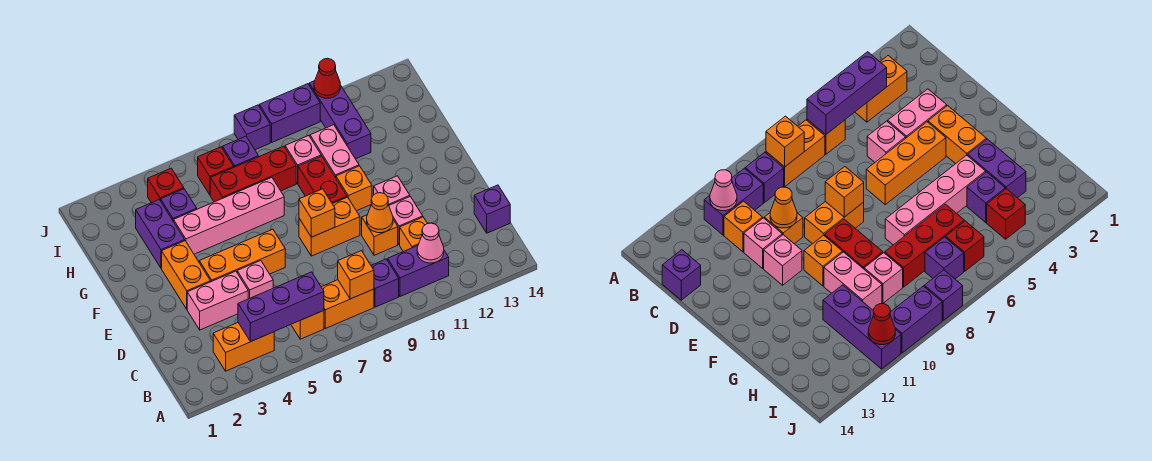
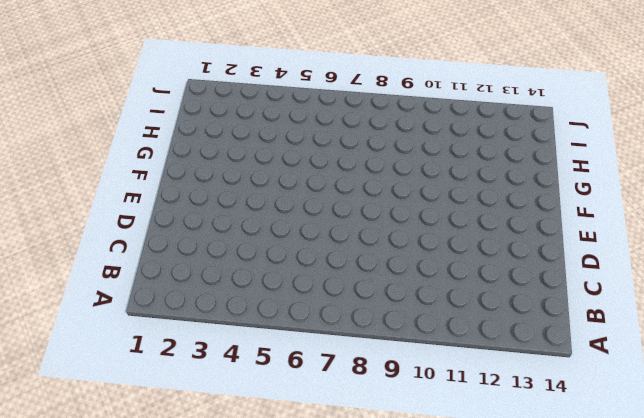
none -> orange 1x2 brick [213,323,274,371]
none -> orange 1x1 brick [291,311,324,339]
none -> orange 1x2 brick [322,280,374,328]
none -> purple 1x1 brick [371,259,399,307]

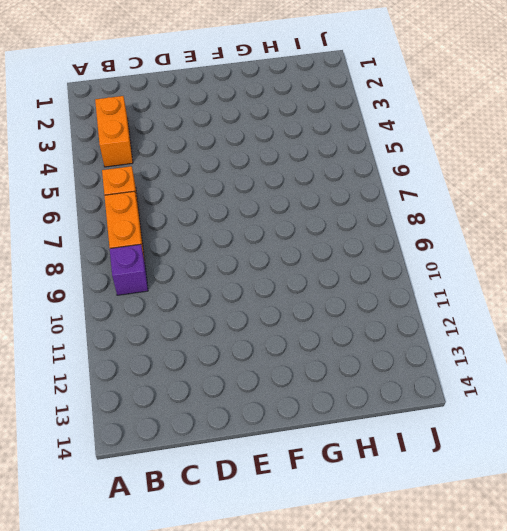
none -> purple 1x2 brick [388,246,449,296]
none -> orange 1x1 brick [400,217,427,252]
none -> purple 1x1 brick [474,185,510,233]
none -> pink 1x2 brick [187,271,248,330]

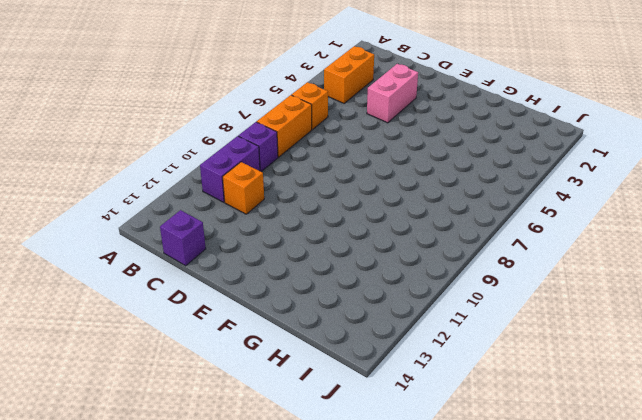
none -> pink 1x1 brick [237,261,273,299]
none -> orange 1x1 brick [362,215,398,255]
none -> pink 1x1 brick [389,197,423,245]
none -> orange 1x2 brick [162,241,211,309]

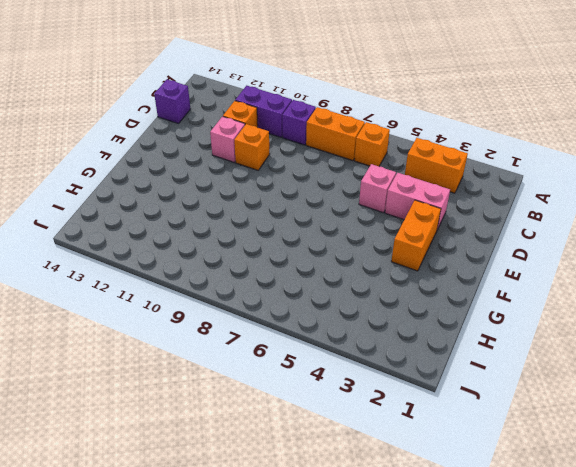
none -> orange 1x3 brick [199,229,285,282]
none -> orange 1x2 brick [299,197,360,256]
none -> pink 1x1 brick [374,176,410,205]
none -> red 1x2 brick [298,156,347,204]

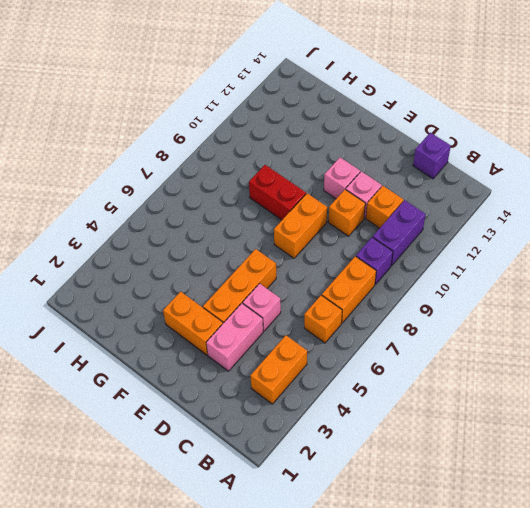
none -> orange 1x1 brick [336,166,372,211]
none -> purple 1x2 brick [136,200,185,268]
none -> pink 1x4 brick [174,178,284,254]
none -> pink 1x2 brick [310,125,359,178]

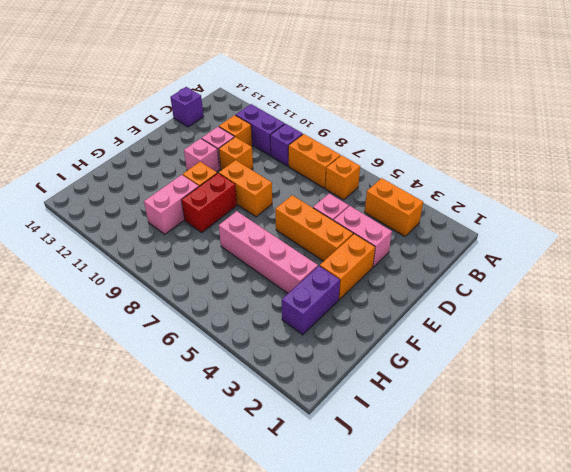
none -> purple 1x1 brick [161,189,197,222]
none -> red 1x3 brick [210,146,296,202]
none -> pink 1x1 brick [285,136,321,184]
none -> purple 1x3 brick [309,81,371,159]

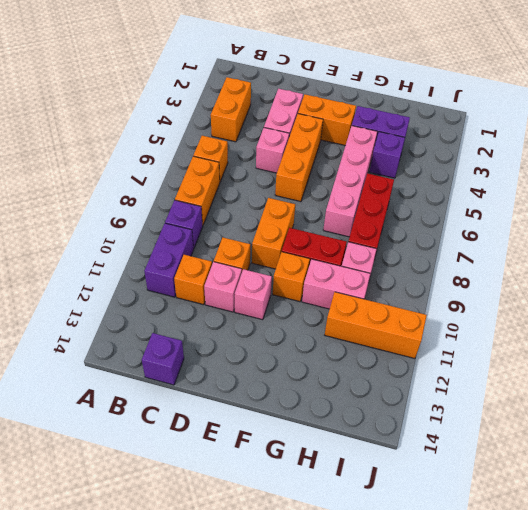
orange 1x3 brick [325,292,427,359] -> purple 1x3 brick [309,81,371,159]
none -> red 1x1 brick [148,168,184,203]
none -> red 1x1 brick [198,147,234,195]
none -> purple 1x1 brick [222,136,258,167]
none -> purple 1x1 brick [234,105,270,150]

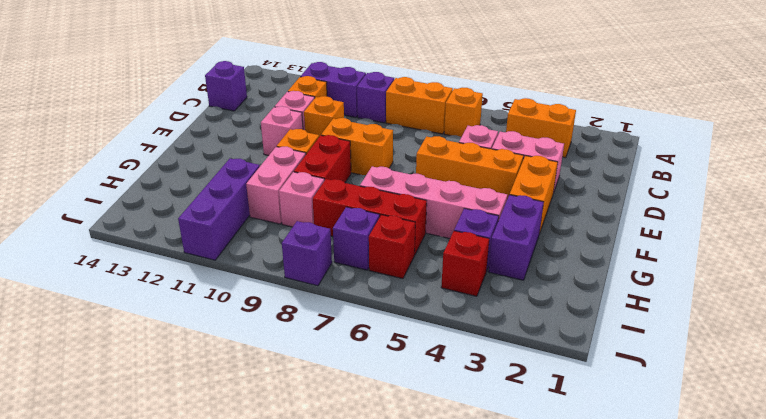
none -> purple 1x2 brick [259,84,320,142]
none -> purple 1x3 brick [238,272,324,342]
none -> orange 1x1 brick [338,251,374,299]
none -> pink 1x1 cone [417,223,444,263]

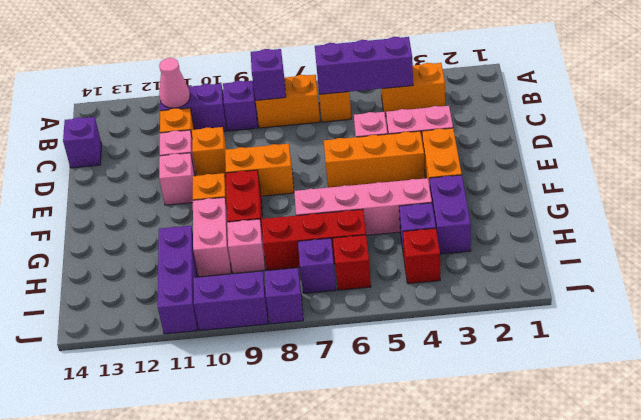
purple 1x1 brick [251,49,286,100] -> orange 1x1 brick [338,251,374,299]
none -> orange 1x1 cone [367,193,393,233]
none -> orange 1x1 brick [299,189,335,237]
none -> red 1x1 cone [314,58,340,98]

